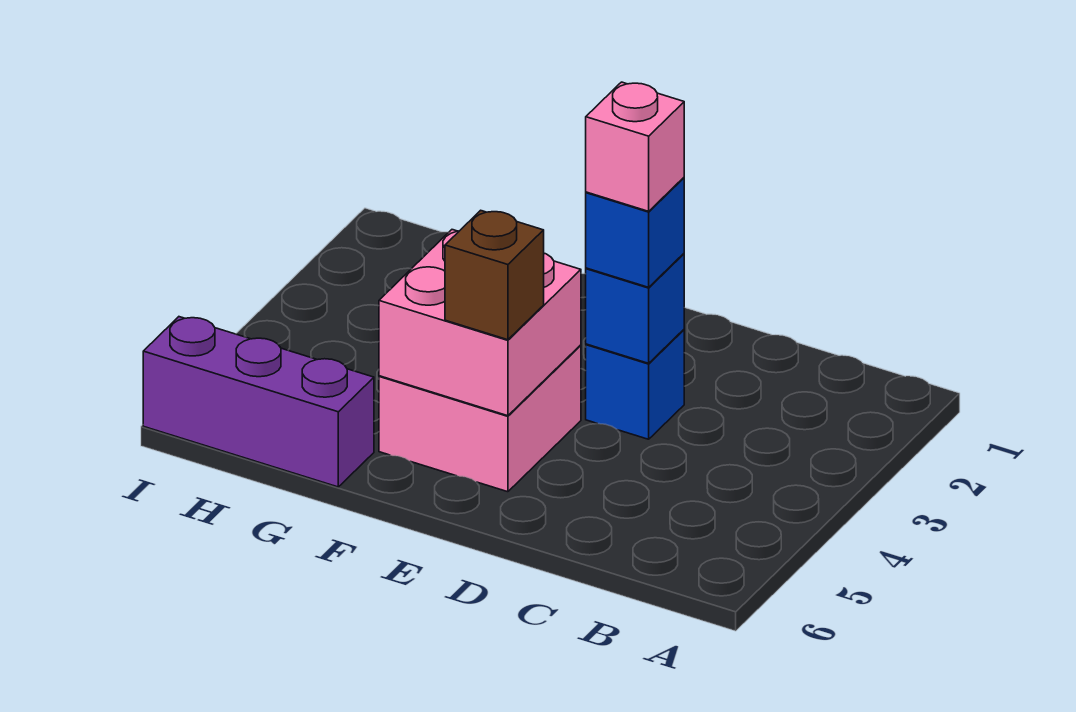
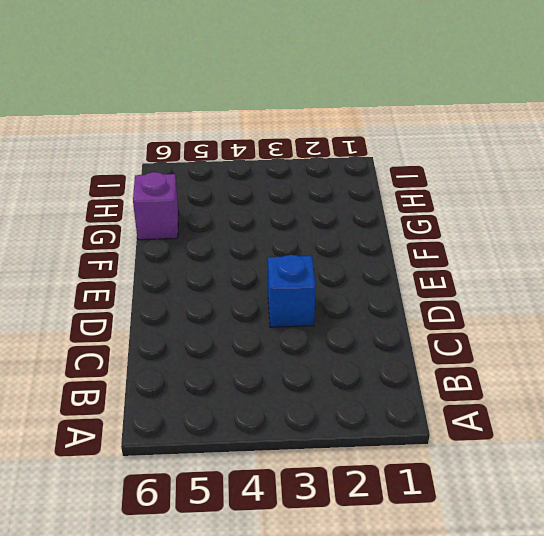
purple 1x1 brick [133,172,179,240] -> purple 1x3 brick [143,317,374,487]
none -> pink 2x2 brick [379,345,581,492]
none -> blue 1x1 brick [586,254,684,363]

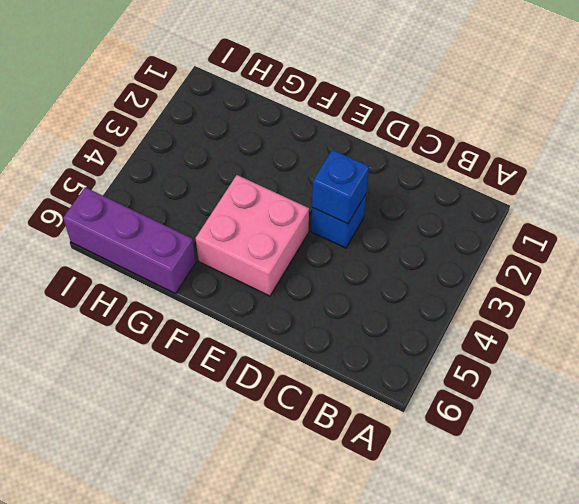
none -> pink 2x2 brick [379,230,581,416]
none -> blue 1x1 brick [586,178,684,287]

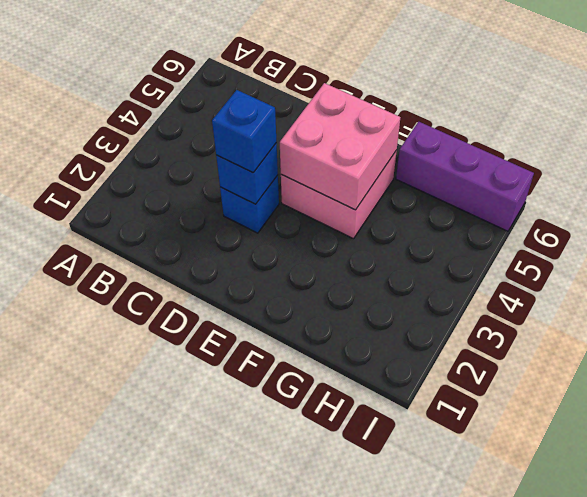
none -> brown 1x1 brick [445,210,544,340]
none -> pink 1x1 brick [586,82,684,211]

